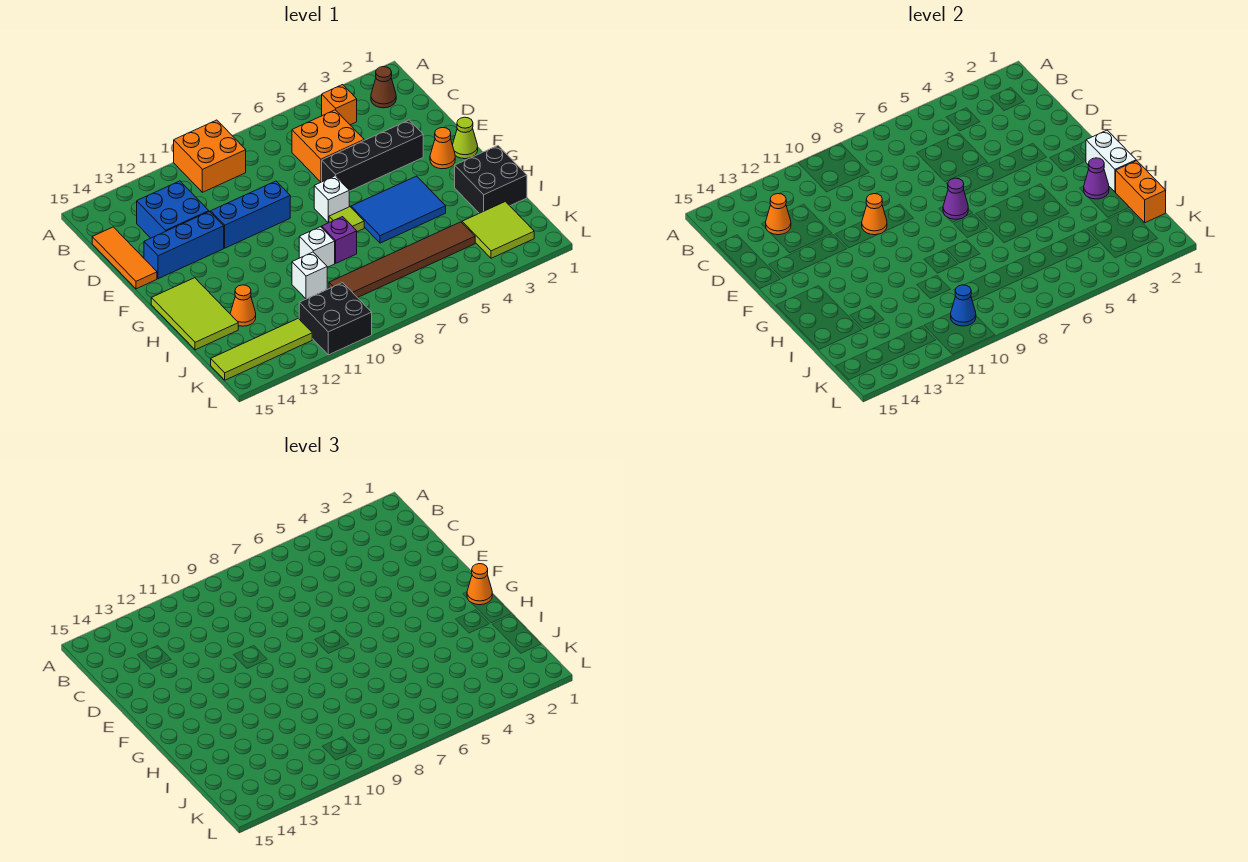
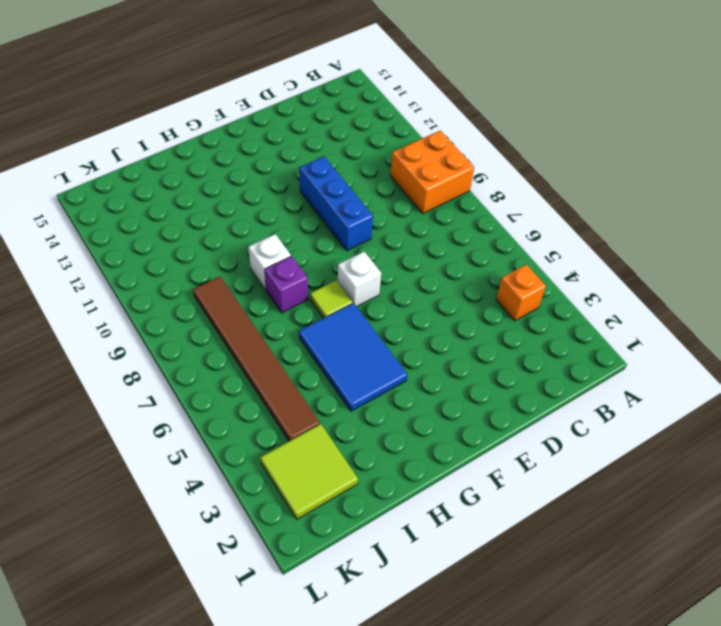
none -> brown 1x1 cone [371,67,396,108]
none -> orange 2x2 brick [292,110,364,182]
none -> blue 2x2 brick [137,181,209,238]
none -> orange 1x3 tile [92,227,157,289]

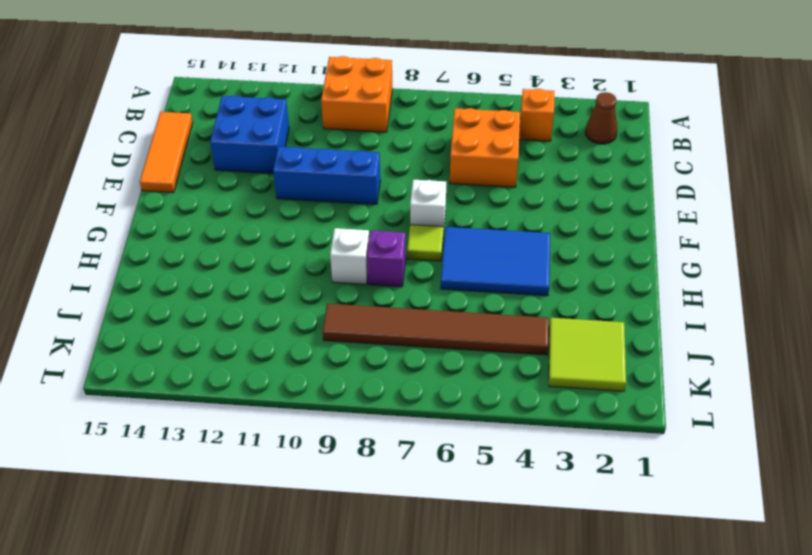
none -> black 1x4 brick [322,120,423,191]
none -> blue 1x3 brick [144,212,224,279]
none -> lime 1x1 cone [453,117,478,159]
none -> orange 1x1 cone [430,128,455,169]

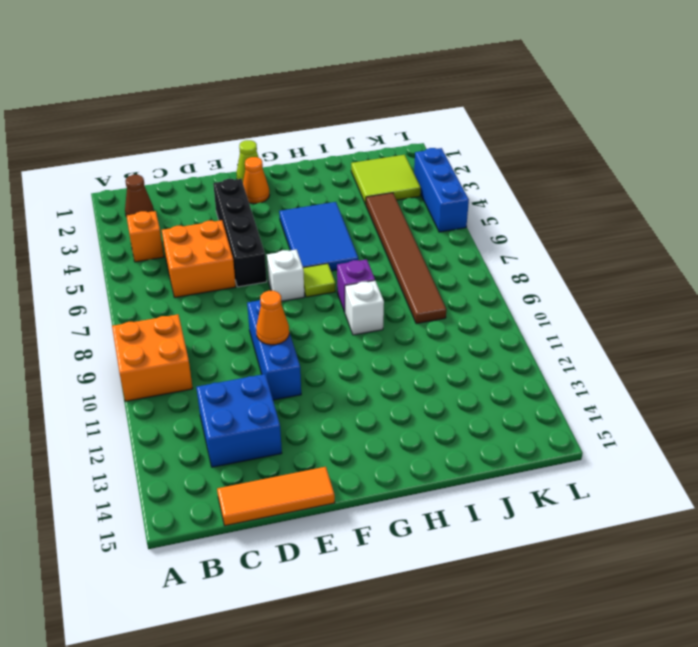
blue 1x3 brick [414,148,469,232] -> blue 1x3 brick moved to [144,212,224,279]
none -> lime 2x3 tile [151,278,238,350]
none -> black 2x2 brick [455,146,527,213]
none -> white 1x1 brick [292,252,327,299]
none -> orange 1x1 cone [230,285,256,326]

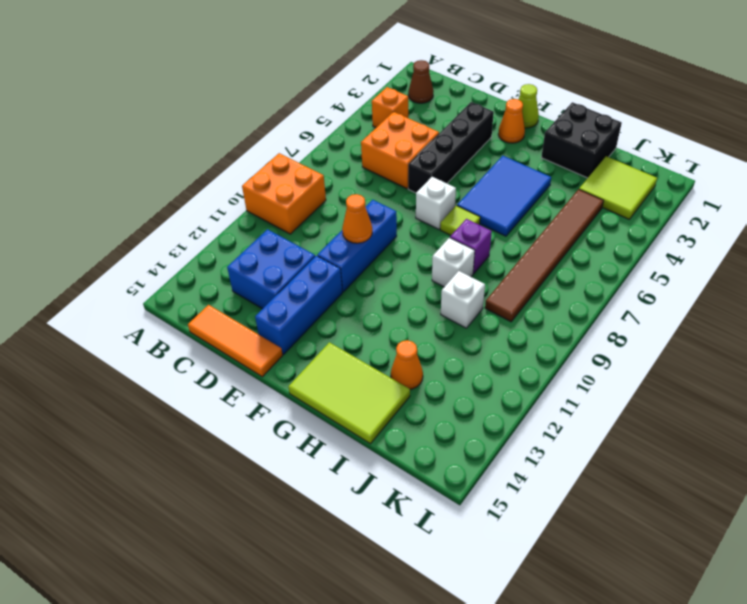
none -> black 2x2 brick [299,283,372,355]
none -> lime 1x4 tile [211,318,312,380]
none -> orange 1x1 cone [766,194,791,235]
none -> purple 1x1 cone [943,178,968,219]

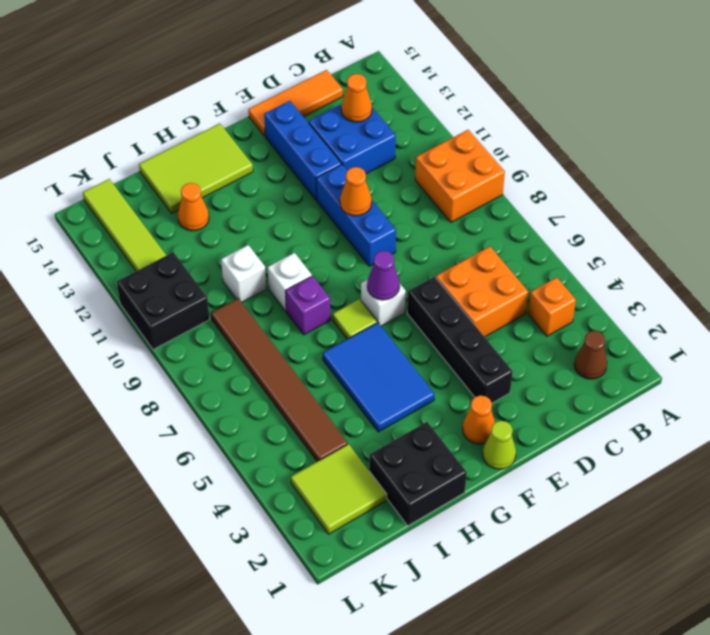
none -> white 1x2 brick [1086,130,1136,192]
none -> purple 1x1 cone [1084,158,1109,199]
none -> orange 1x2 brick [1116,161,1166,223]
none -> blue 1x1 cone [951,285,976,326]

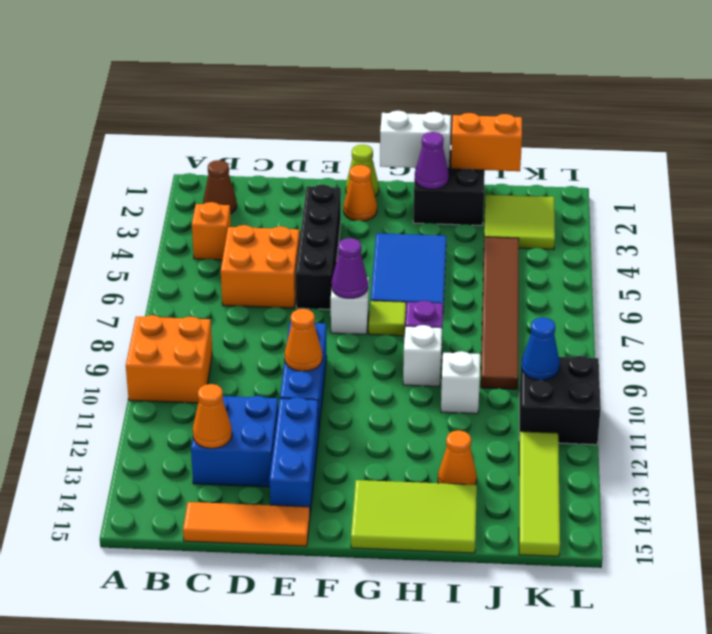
none -> orange 1x1 cone [467,564,492,605]

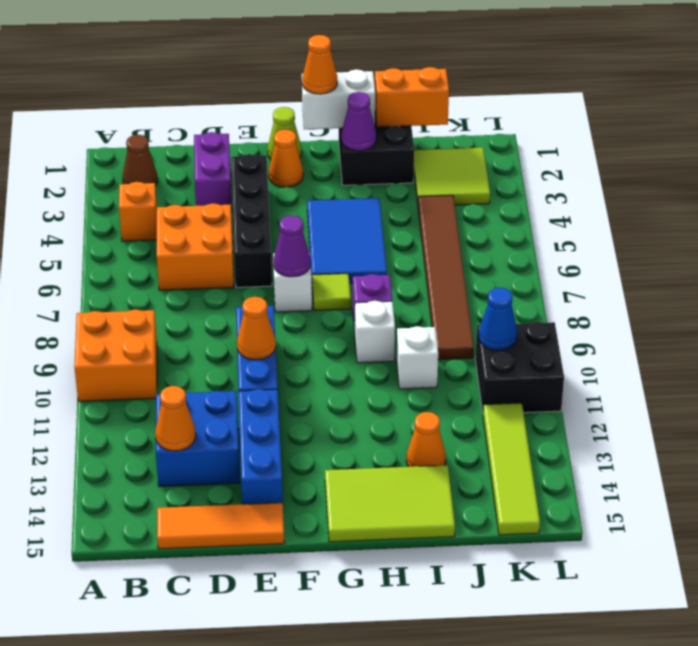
purple 1x2 brick [194,132,232,213] -> none

